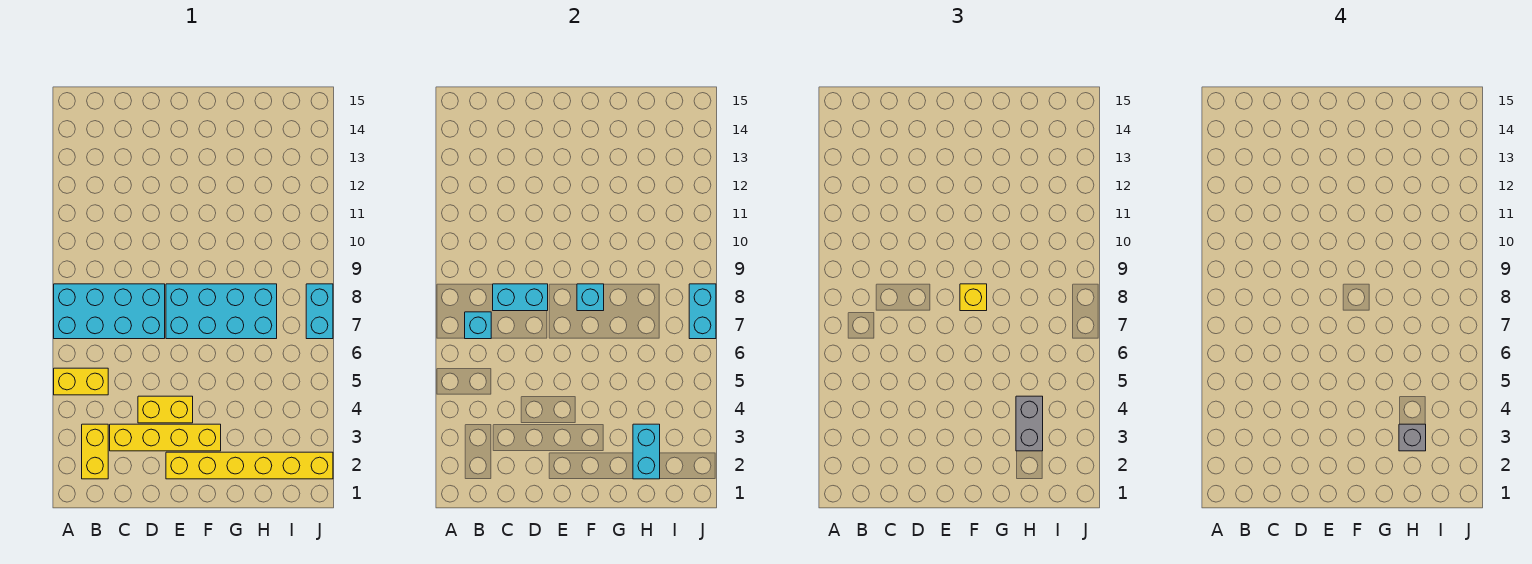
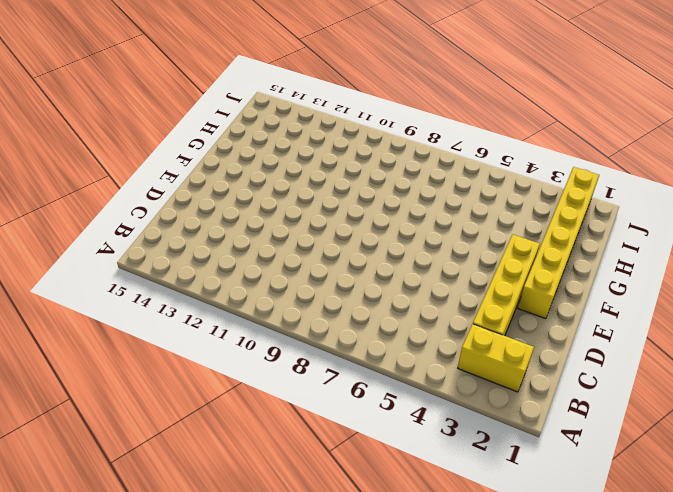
none -> yellow 1x2 brick [54,368,108,395]
none -> cyan 2x4 brick [54,284,165,339]
none -> yellow 1x2 brick [138,396,193,423]

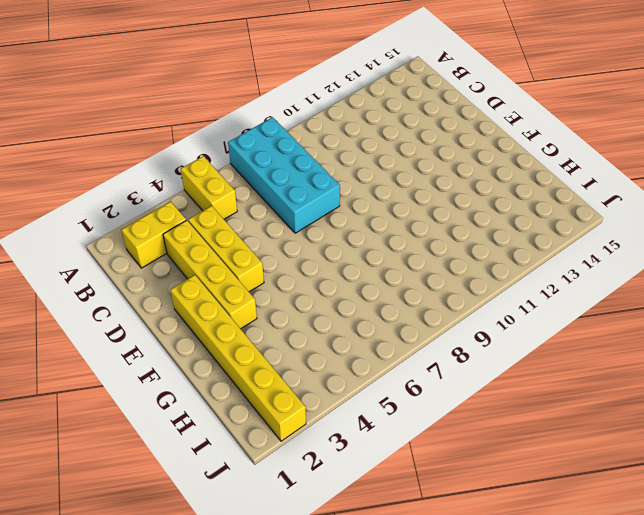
yellow 1x3 brick [188,206,264,292] -> yellow 1x2 brick [138,396,193,423]
none -> cyan 2x4 brick [166,284,277,339]
none -> cyan 1x2 brick [306,284,333,339]
none -> cyan 1x1 brick [465,312,491,339]

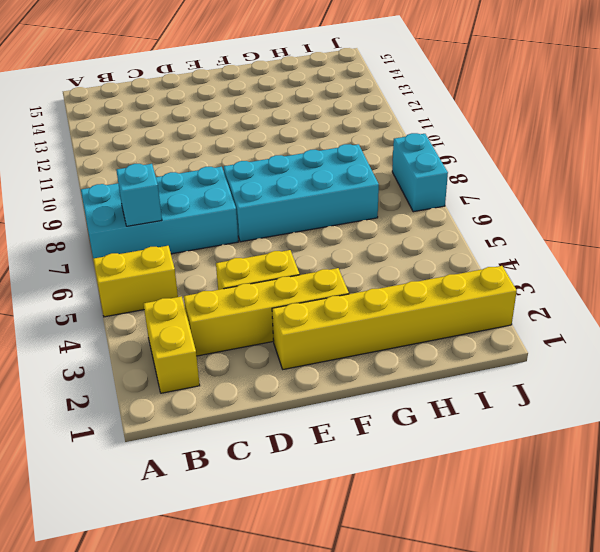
none -> cyan 1x2 brick [493,284,548,311]
none -> cyan 1x1 brick [577,284,604,311]
none -> cyan 1x2 brick [633,424,660,479]

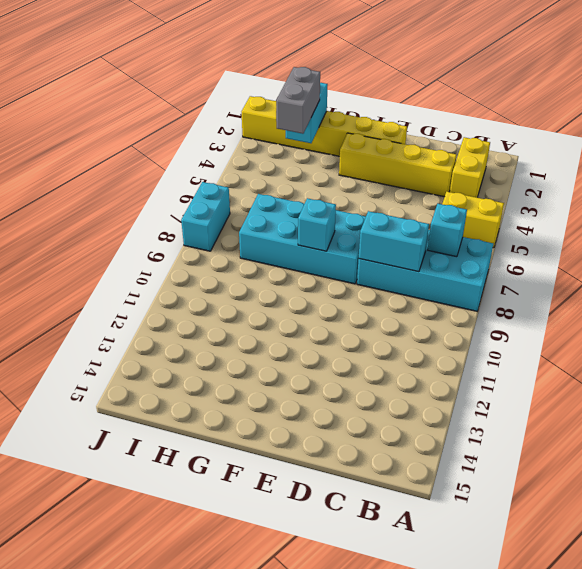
none -> yellow 1x2 brick [138,396,193,423]
none -> cyan 1x2 brick [689,284,716,339]
none -> yellow 1x1 brick [960,284,987,311]

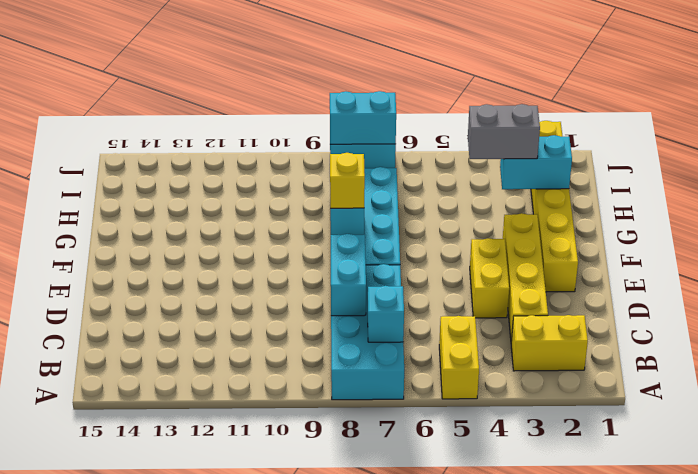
none -> grey 1x1 brick [1399,424,1426,451]

